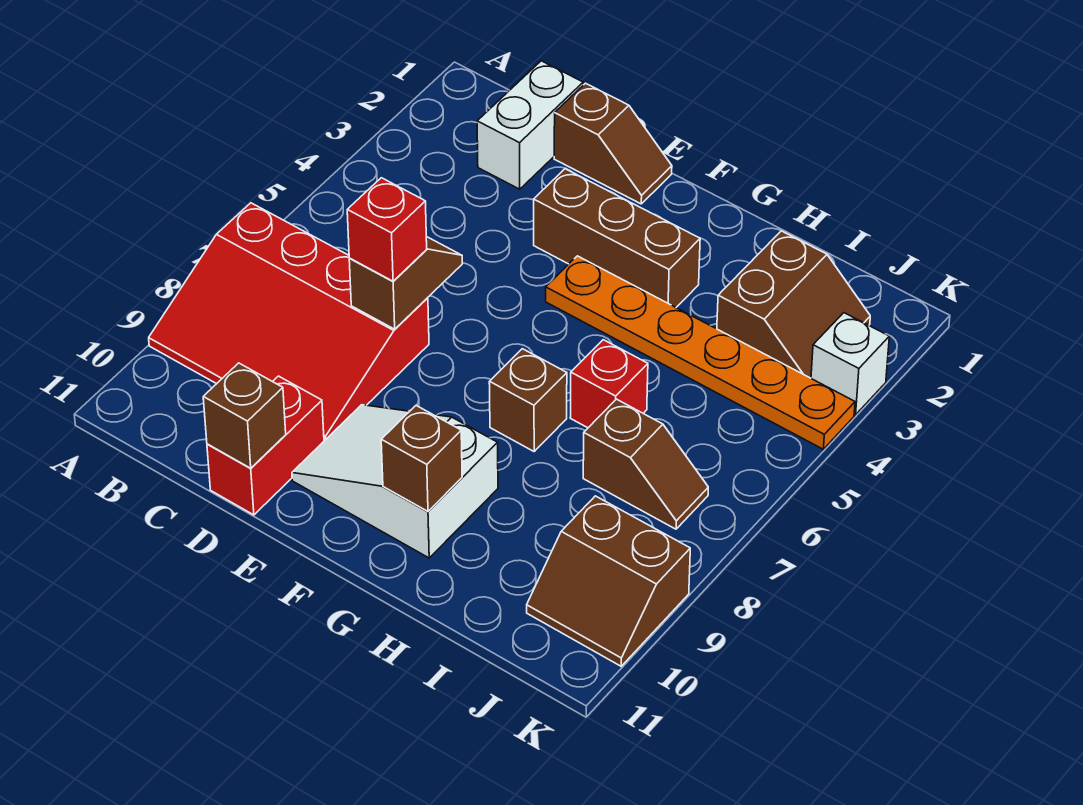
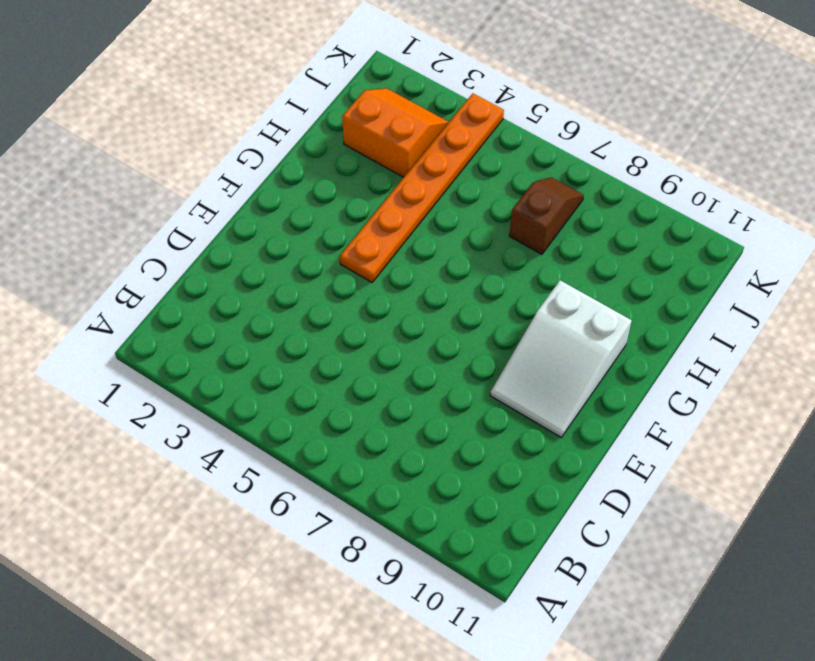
orange 2x2 slope [342,88,449,177] -> brown 2x2 slope [717,231,870,378]
none -> red 3x4 slope [149,203,429,441]
none -> white 1x2 brick [477,61,583,189]
none -> brown 1x2 slope [554,83,672,204]

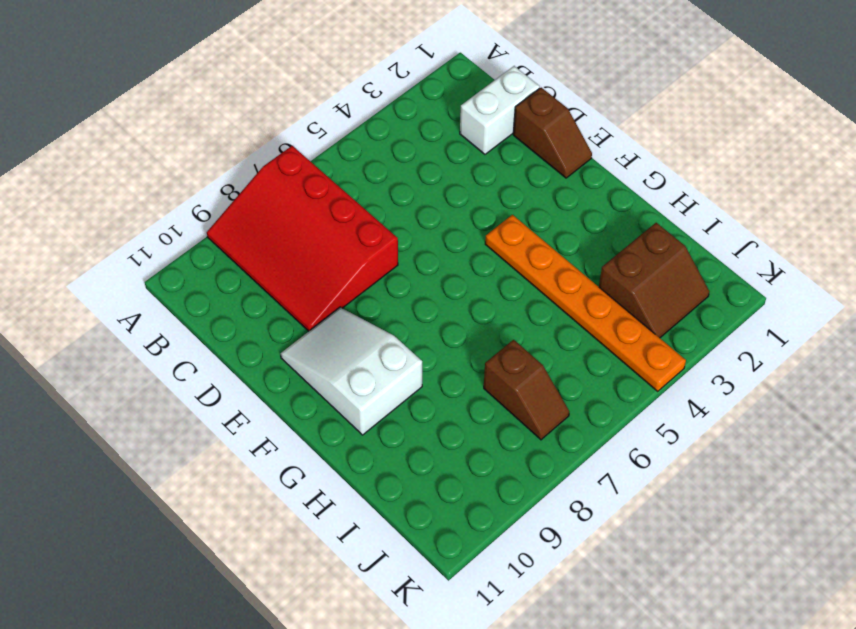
none -> red 1x2 brick [207,376,324,515]
none -> brown 1x3 brick [534,169,700,307]
none -> brown 1x1 brick [489,349,567,451]

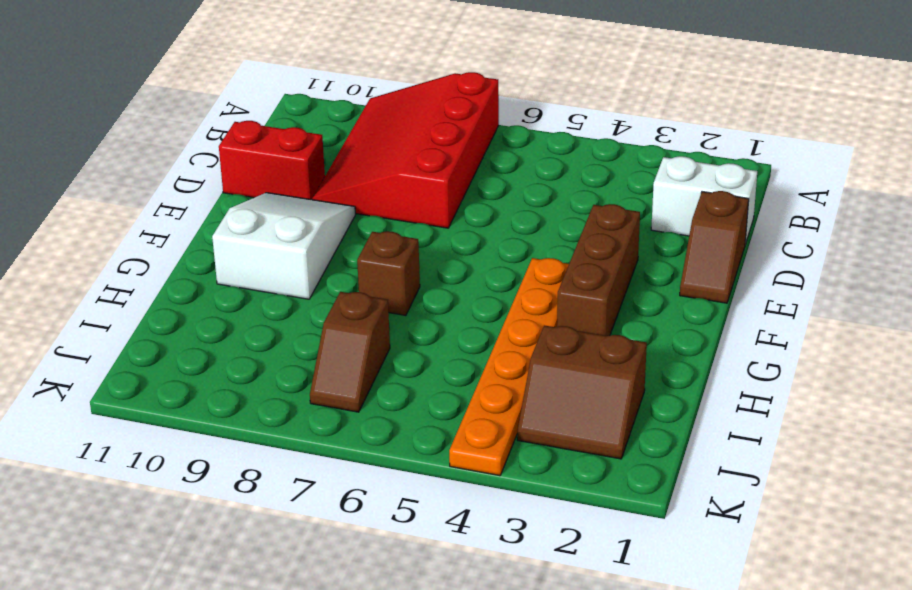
none -> red 1x1 brick [570,340,648,428]
none -> brown 2x2 slope [527,496,690,666]
none -> white 1x1 brick [811,313,889,415]

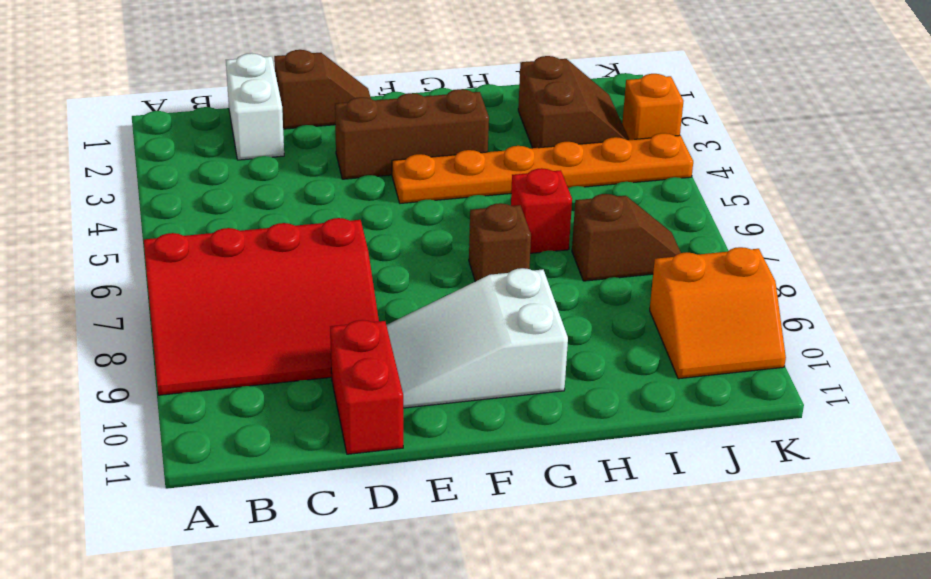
orange 2x2 slope [650,247,786,379] -> brown 2x2 slope [527,496,690,666]
orange 1x1 brick [622,74,683,140] -> white 1x1 brick [811,313,889,415]
none -> brown 1x2 slope [349,236,462,329]
none -> brown 1x1 brick [203,363,286,468]
none -> brown 1x1 brick [381,405,462,511]

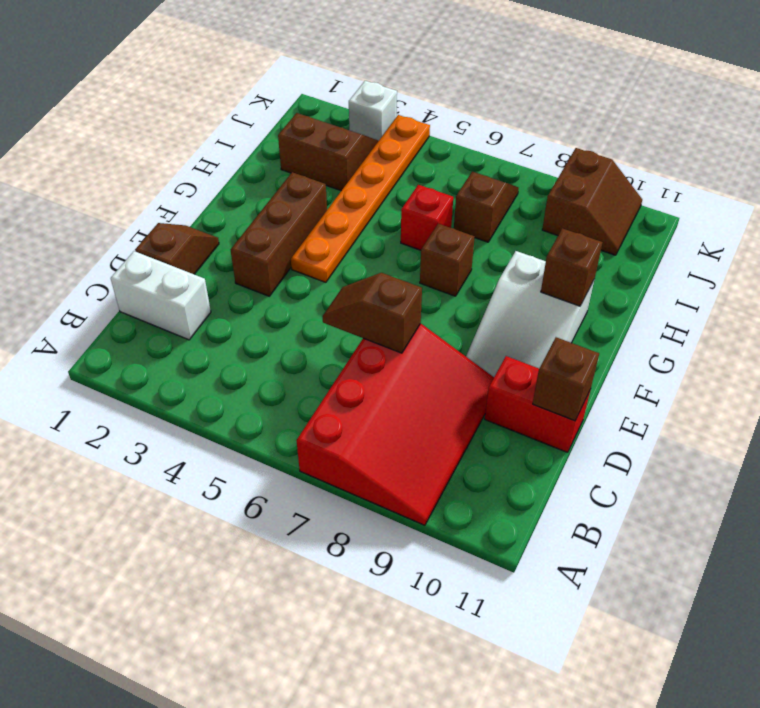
none -> red 1x1 brick [347,178,427,281]

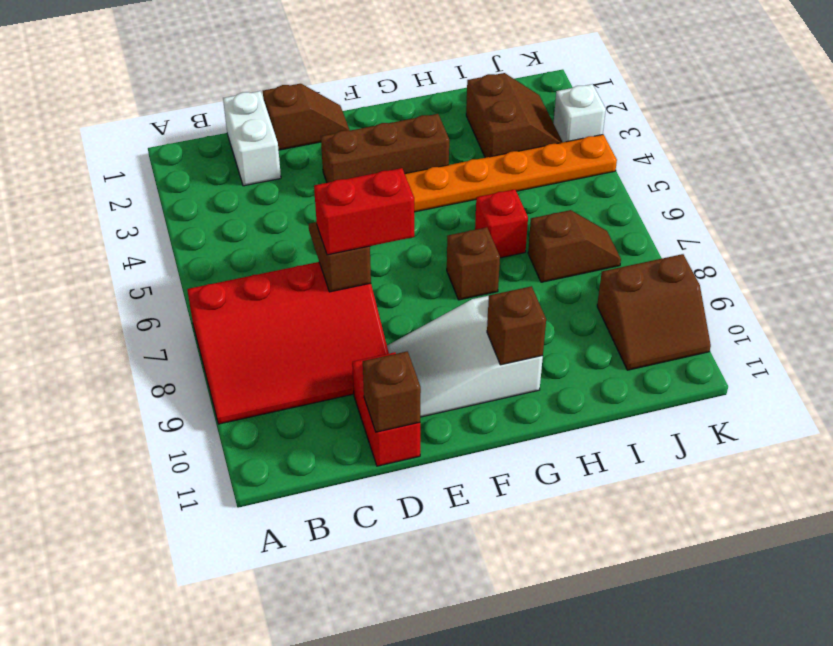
red 1x2 brick [314,168,414,255] -> red 1x1 brick [347,178,427,281]

